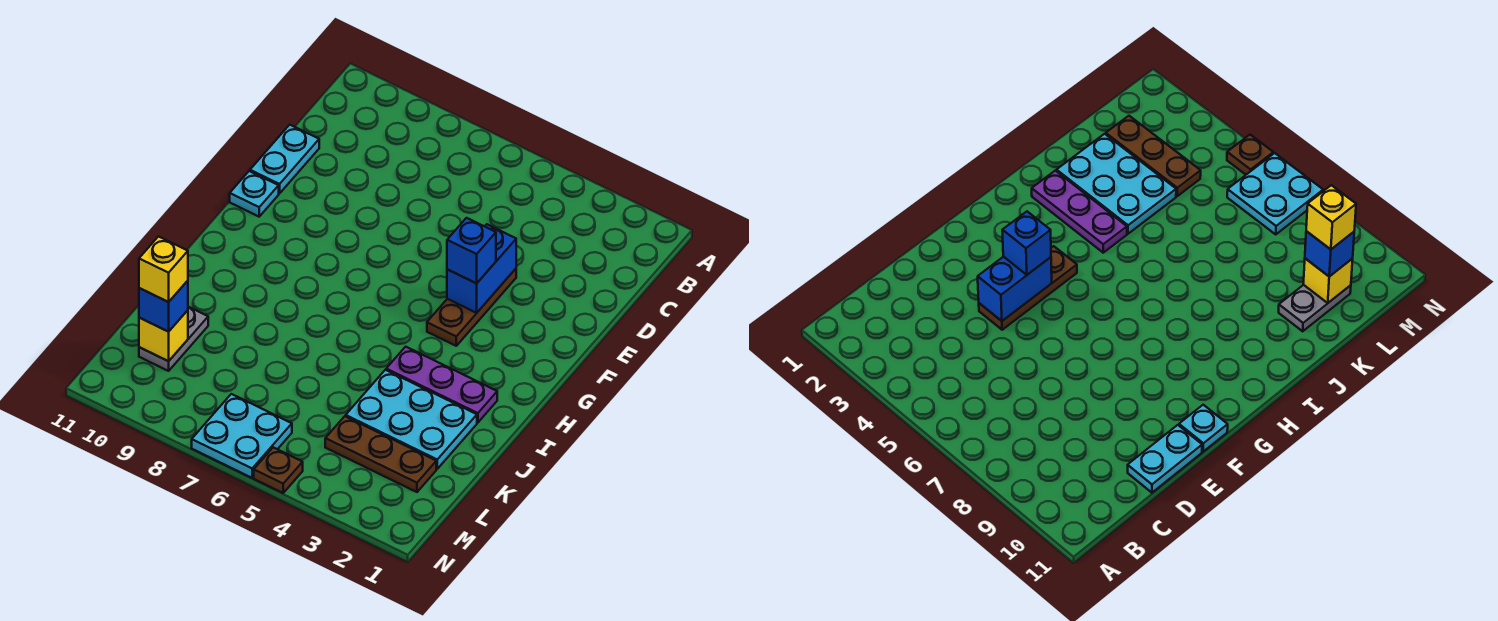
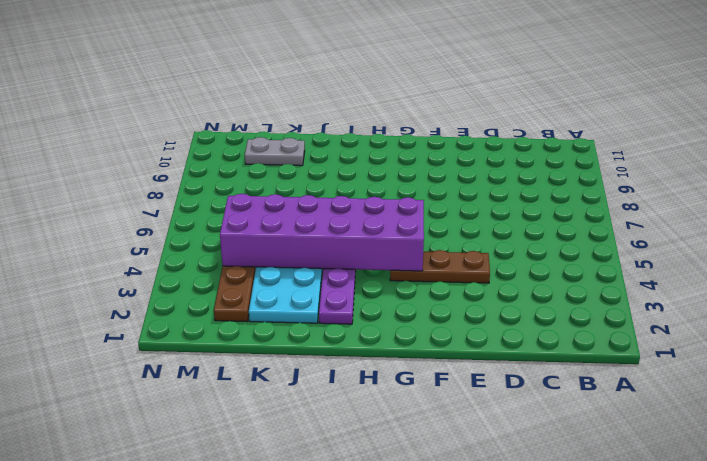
purple 2x6 brick [220,194,424,271] -> none
none -> cyan 1x2 plate [250,125,319,194]
none -> cyan 1x1 plate [230,171,279,217]
none -> cyan 2x2 plate [192,394,292,478]

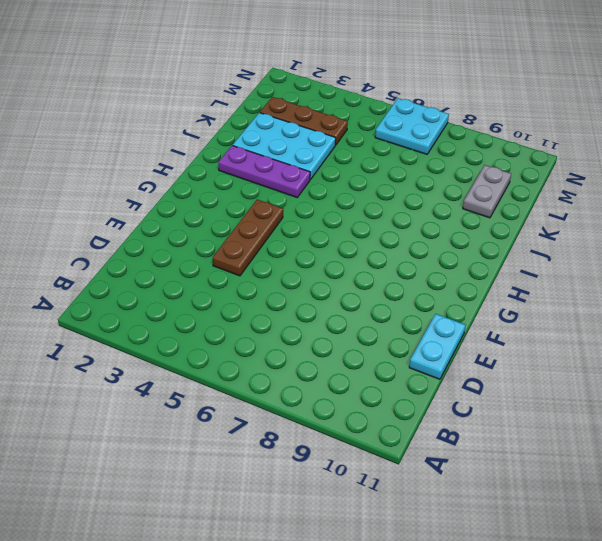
none -> cyan 1x1 plate [230,171,279,217]
none -> brown 1x1 plate [254,447,303,493]
none -> blue 1x2 brick [447,224,516,313]

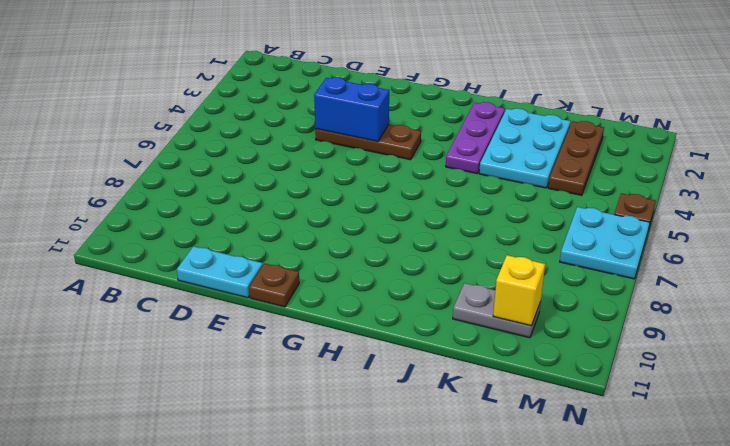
brown 1x1 plate [249,263,299,307] -> cyan 1x1 plate [230,171,279,217]
none -> blue 1x1 brick [447,218,496,283]
none -> blue 1x1 brick [139,281,188,332]
none -> yellow 1x1 brick [139,237,188,302]

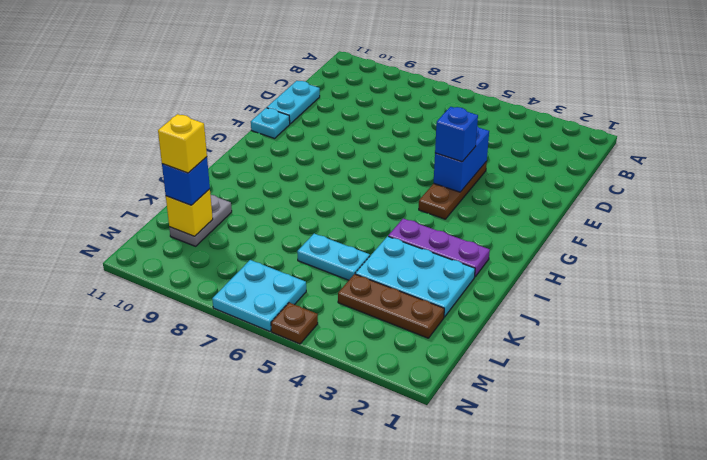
cyan 1x2 plate [297,234,370,280] -> none

